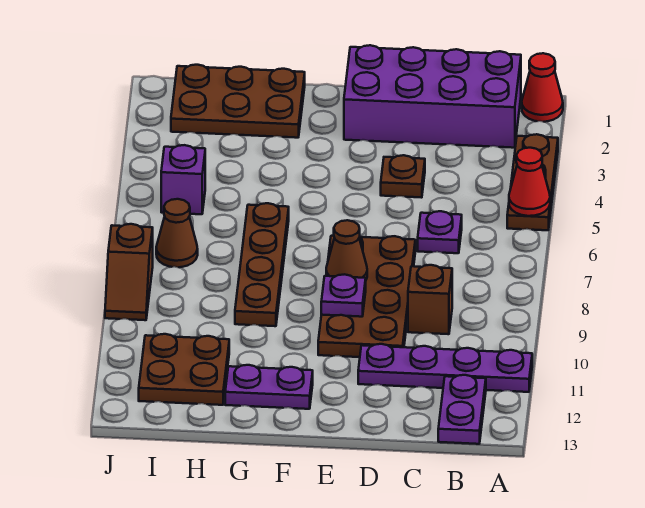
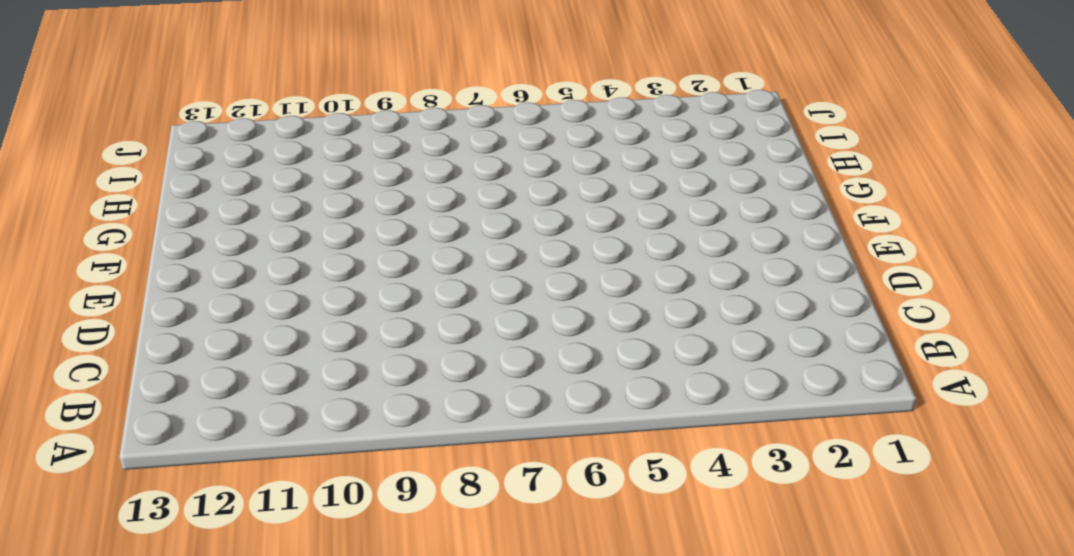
none -> red 1x1 cone [522,53,563,122]
none -> brown 1x3 plate [507,134,558,230]
none -> purple 1x4 plate [358,344,532,392]

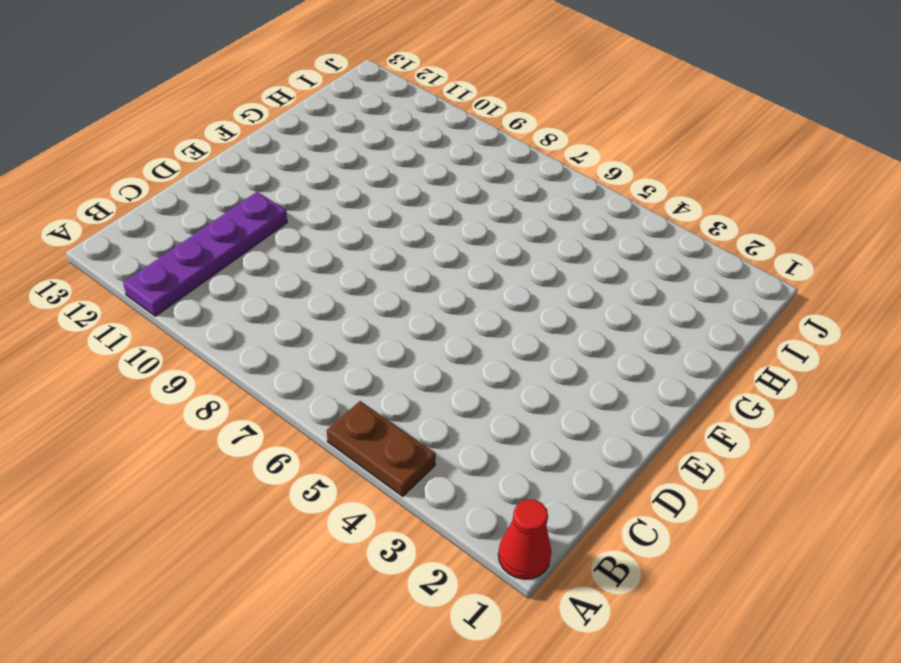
brown 1x2 plate [327,401,436,496] -> brown 1x3 plate [507,134,558,230]
none -> purple 2x4 brick [344,45,521,148]
none -> purple 1x2 plate [438,375,486,444]
none -> purple 1x1 plate [418,211,462,253]

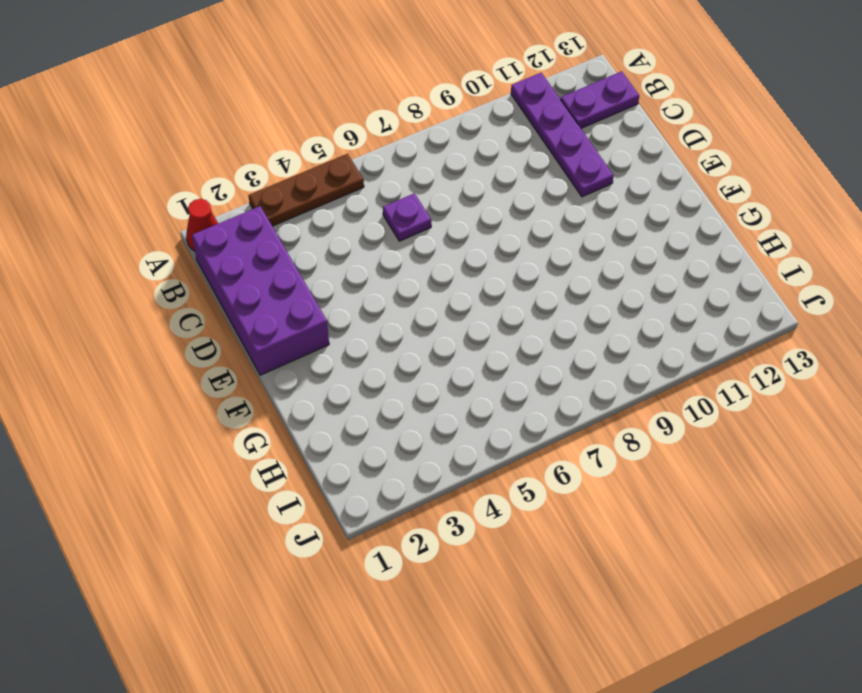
none -> brown 1x1 brick [408,265,452,334]
none -> brown 1x1 plate [381,155,425,198]
none -> brown 2x4 plate [318,236,415,357]

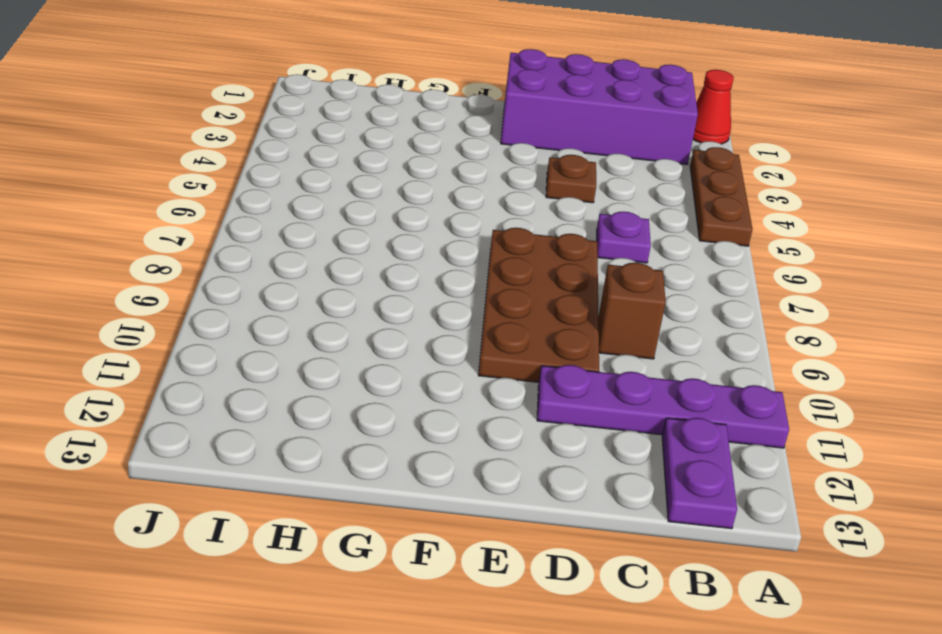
none -> purple 1x2 plate [225,365,313,409]
none -> brown 2x3 plate [171,65,305,138]
none -> brown 1x4 plate [235,203,289,326]

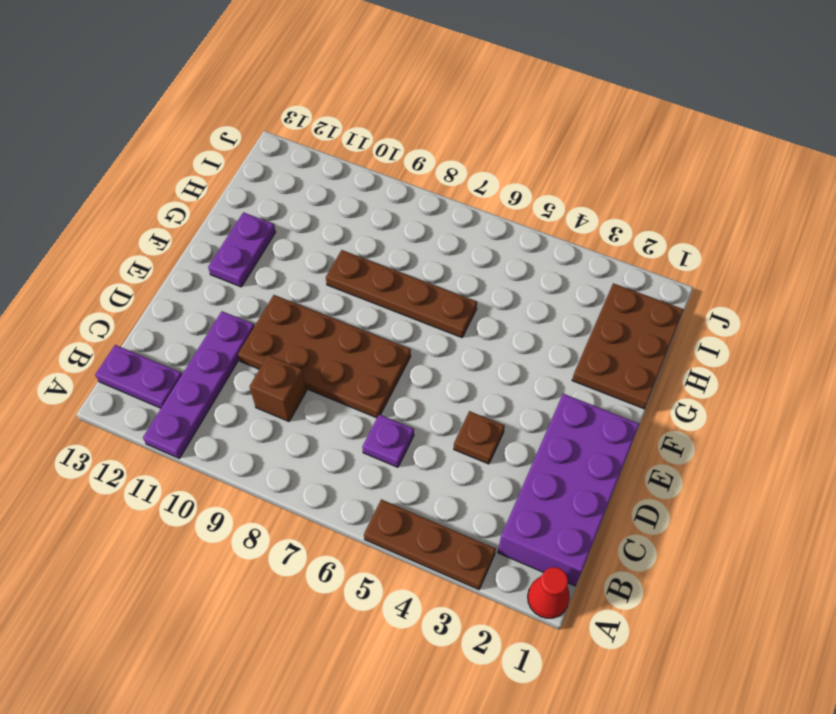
none -> brown 2x2 plate [139,334,229,405]
none -> purple 1x1 brick [161,145,205,214]
none -> brown 1x1 cone [156,199,198,267]

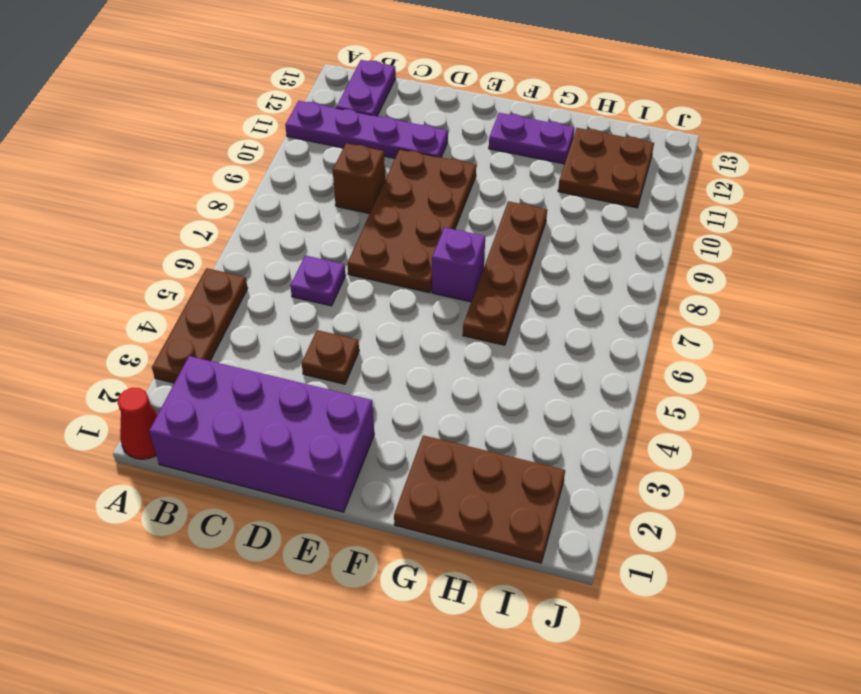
purple 1x1 brick [432,227,485,302] -> purple 1x1 brick moved to [161,145,205,214]
none -> brown 1x1 cone [156,199,198,267]
none -> brown 1x2 slope [105,224,153,320]
none -> red 1x1 cone [509,148,550,216]

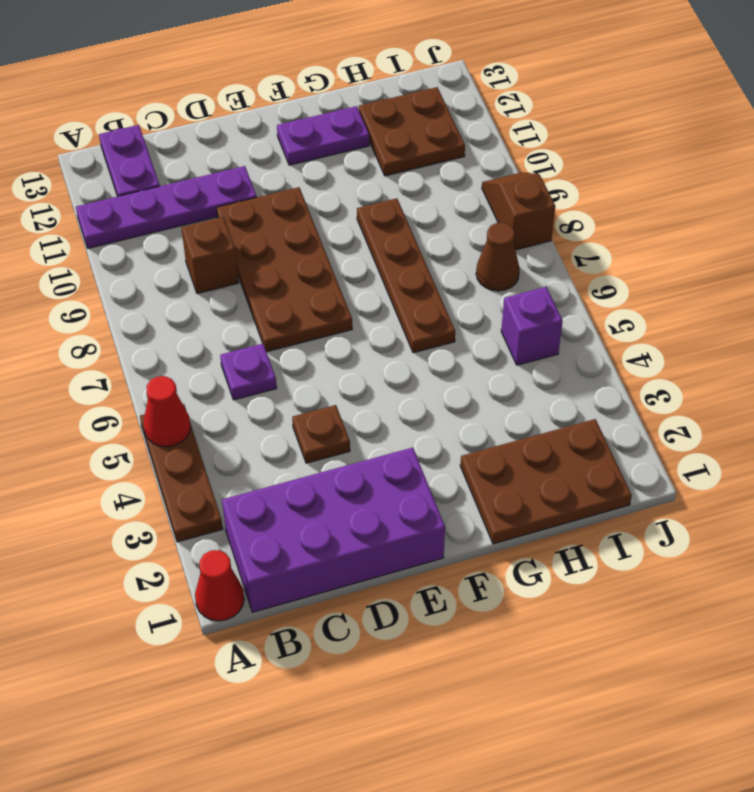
none -> brown 1x1 cone [326,220,367,279]
none -> purple 1x1 plate [321,274,366,317]

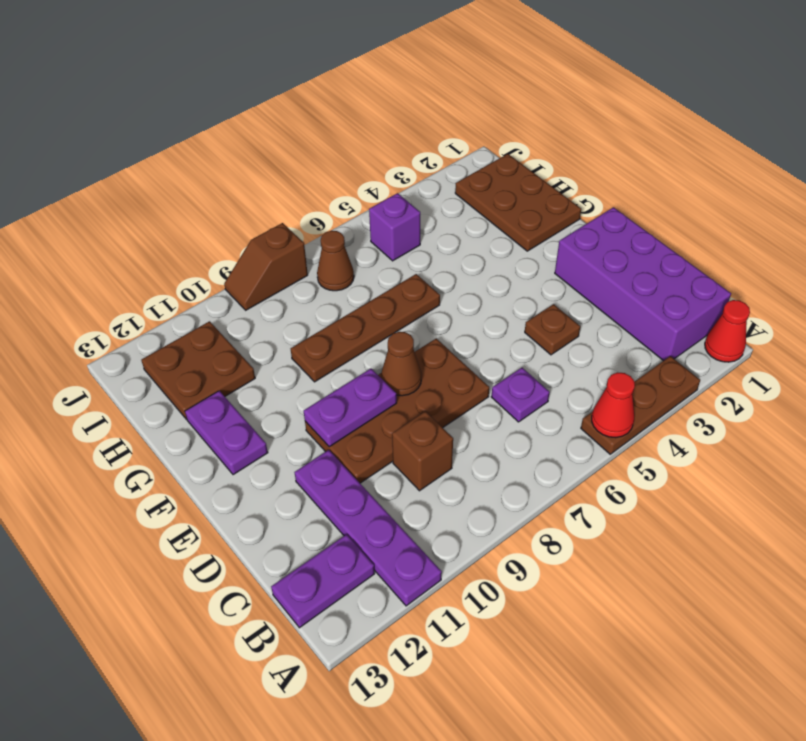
purple 1x2 plate [304,369,397,447] -> purple 1x1 plate [321,274,366,317]

